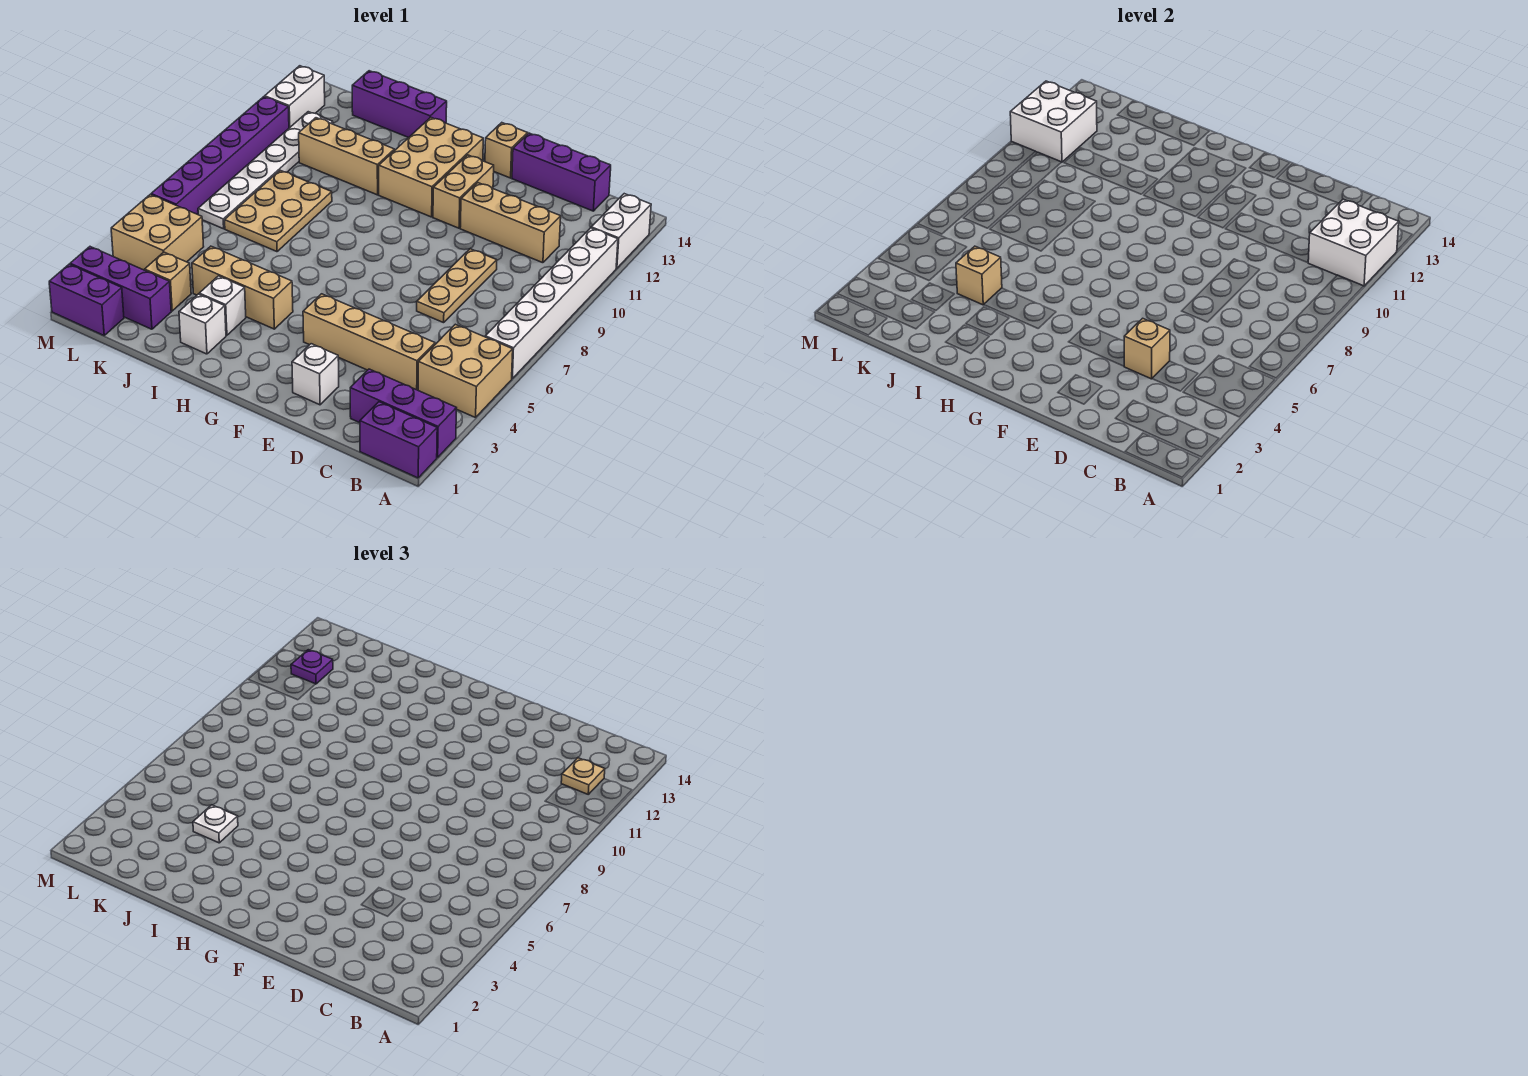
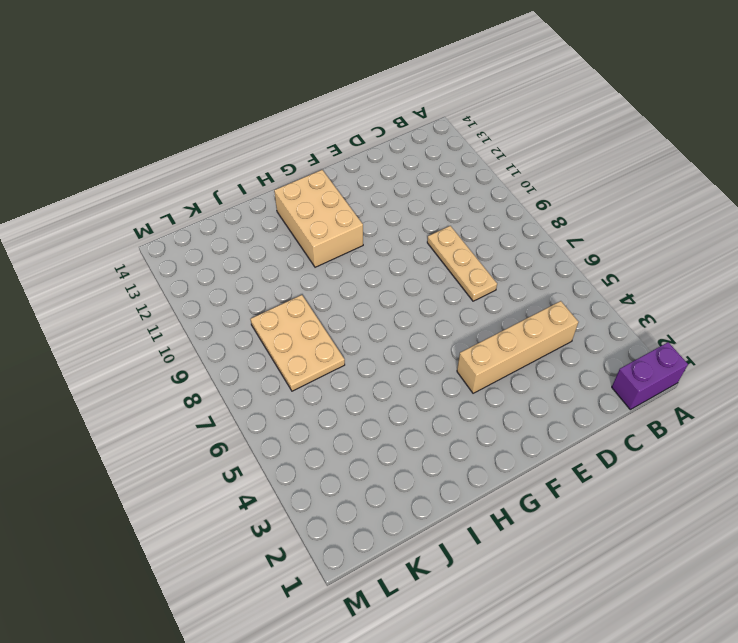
none -> purple 1x3 brick [350,369,456,458]
none -> tan 2x2 brick [418,324,513,418]
none -> white 1x6 brick [485,228,618,378]
none -> white 1x2 brick [591,194,651,268]

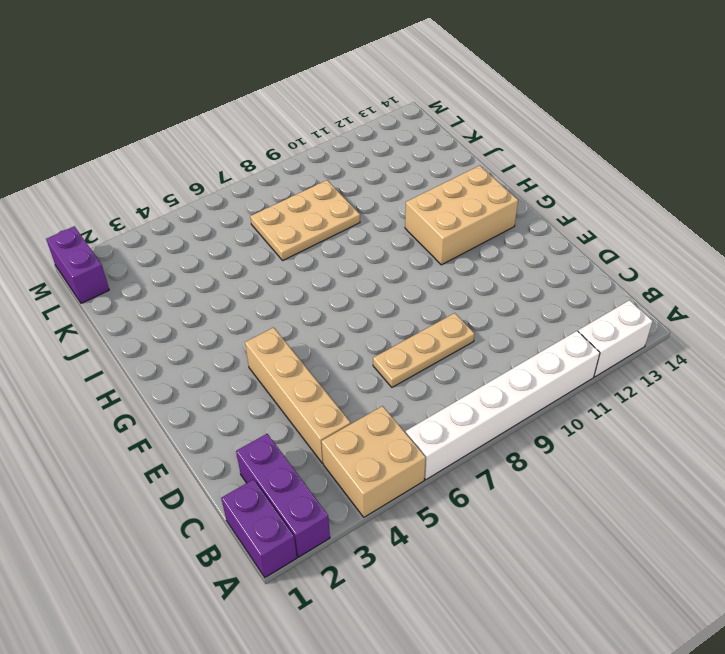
none -> tan 1x3 brick [460,183,561,263]
none -> purple 1x3 brick [512,133,611,211]
none -> white 1x1 brick [292,344,339,405]
none -> tan 1x2 brick [433,155,494,228]

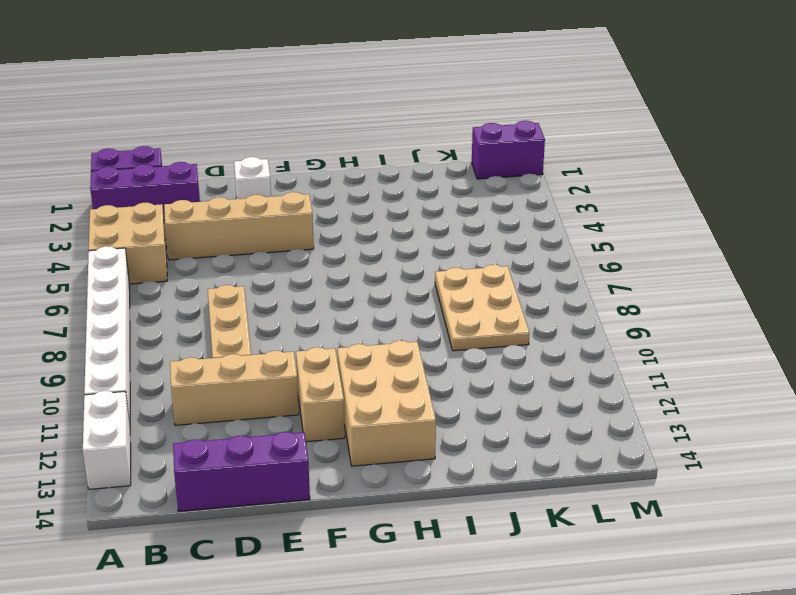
none -> tan 1x1 brick [485,123,528,178]
none -> tan 1x3 brick [192,246,293,329]
none -> white 1x1 brick [179,294,226,354]
none -> white 1x1 brick [199,276,246,335]

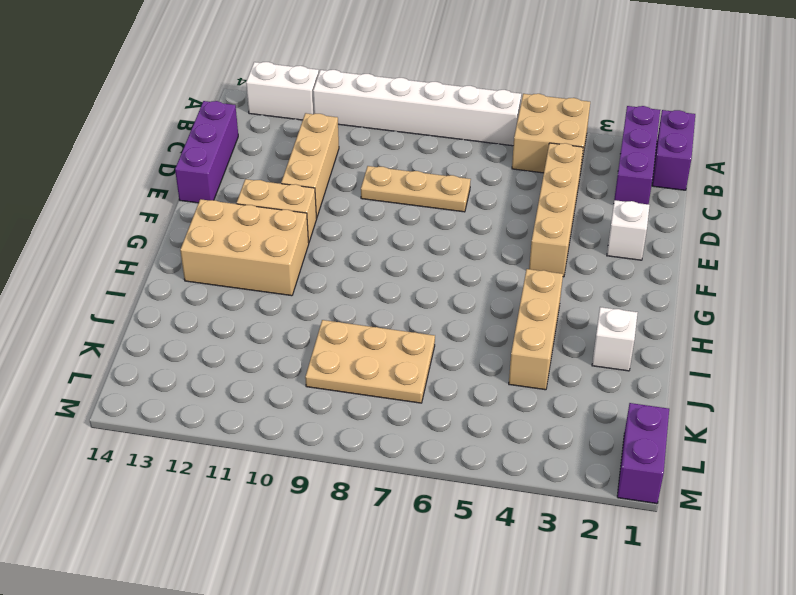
none -> tan 1x1 brick [485,123,528,178]
none -> white 1x1 brick [199,276,246,335]
none -> tan 1x3 brick [299,118,394,195]
none -> purple 1x3 brick [352,71,447,138]

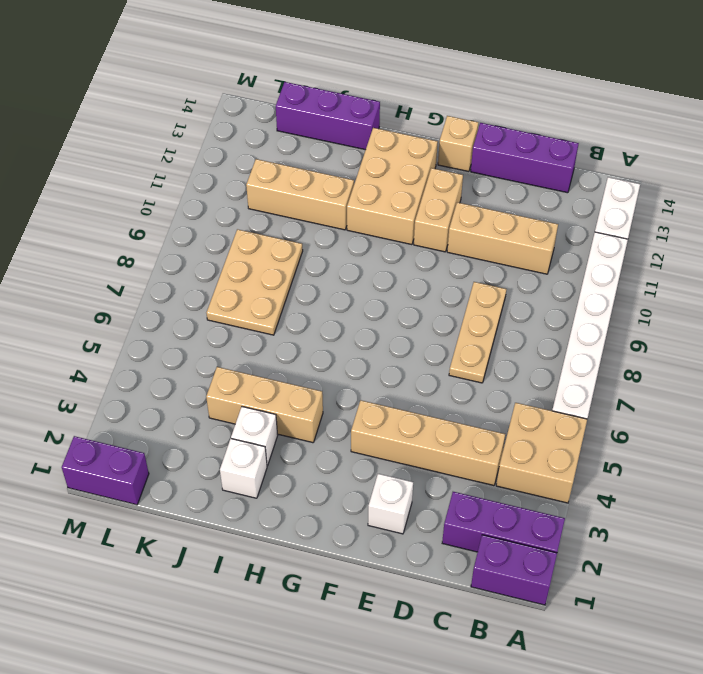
none -> purple 1x3 brick [70,247,171,329]
none -> tan 1x1 brick [145,252,191,311]
none -> tan 2x2 brick [111,195,204,270]
none -> white 1x6 plate [198,112,333,229]

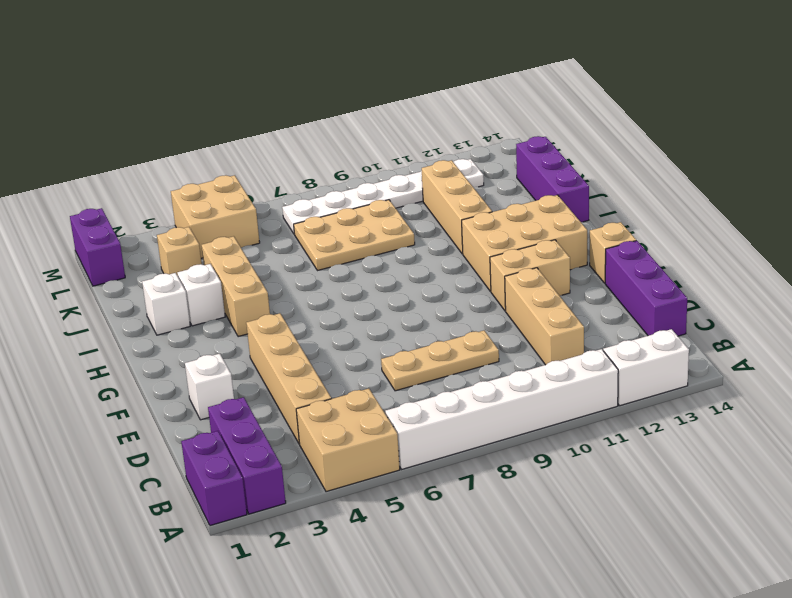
none -> purple 1x3 brick [70,247,171,329]
none -> purple 1x6 brick [151,97,289,215]
none -> white 1x2 brick [265,66,325,128]
none -> white 2x2 brick [1308,199,1399,286]

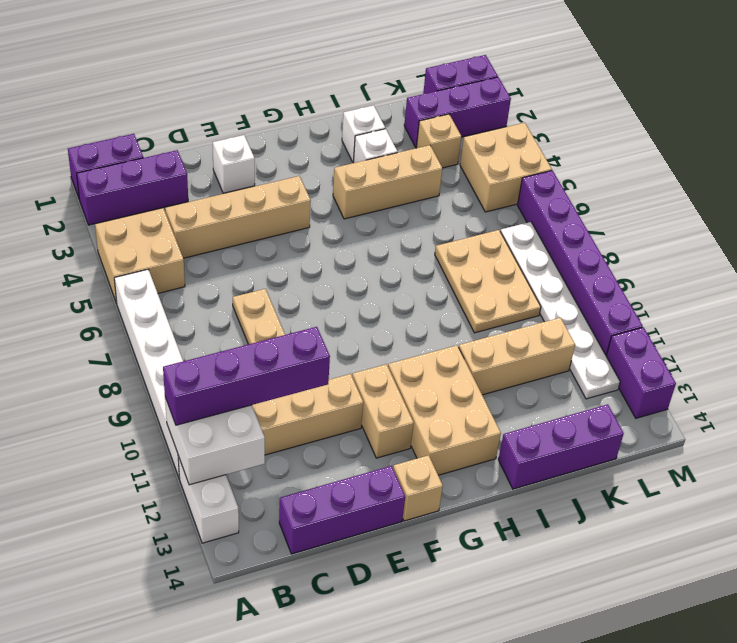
purple 1x4 brick [163,327,330,425] -> none
purple 1x2 brick [606,327,676,418] -> white 1x2 brick [265,66,325,128]
none -> tan 1x1 brick [1124,318,1170,379]
none -> tan 1x1 brick [956,246,1002,305]
none -> white 2x2 brick [1010,81,1097,162]
none -> tan 1x1 plate [561,758,605,794]

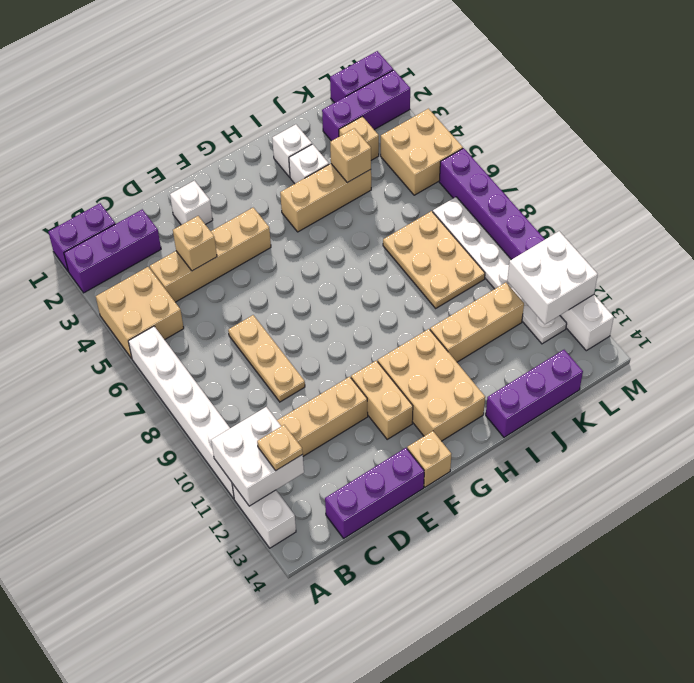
none -> white 1x1 plate [193,805,238,843]
none -> purple 1x1 plate [291,650,333,684]

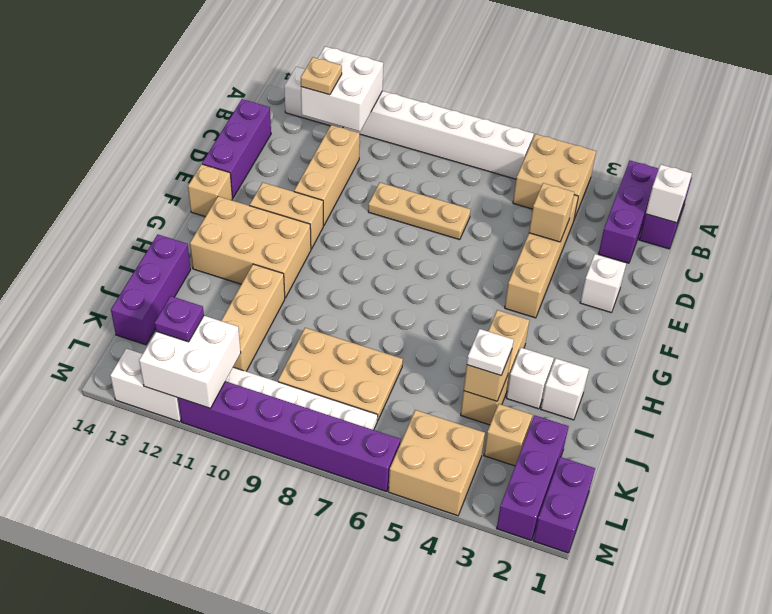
white 1x1 brick [646,165,692,223] -> none

